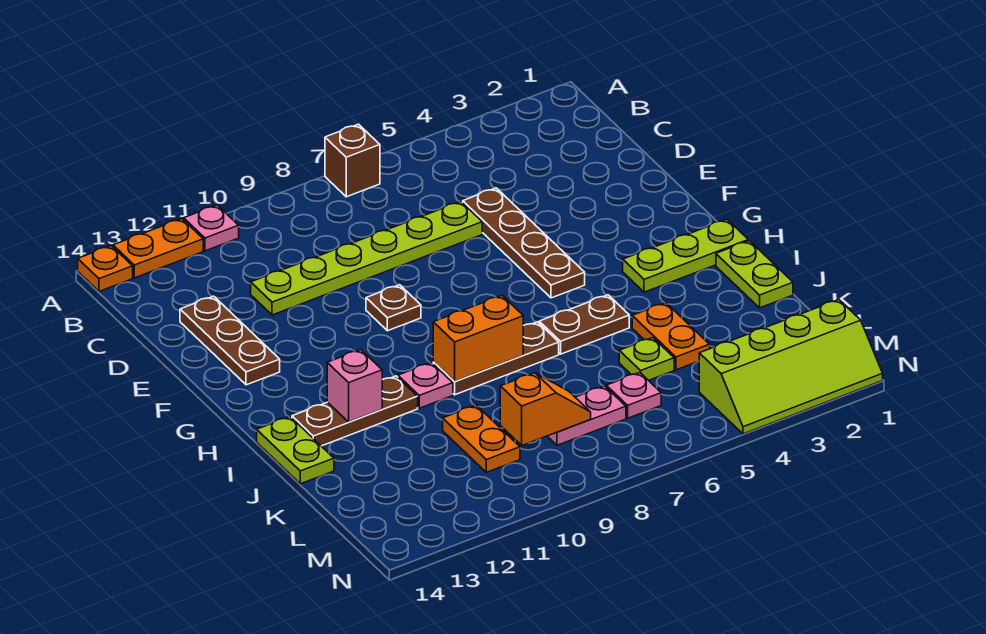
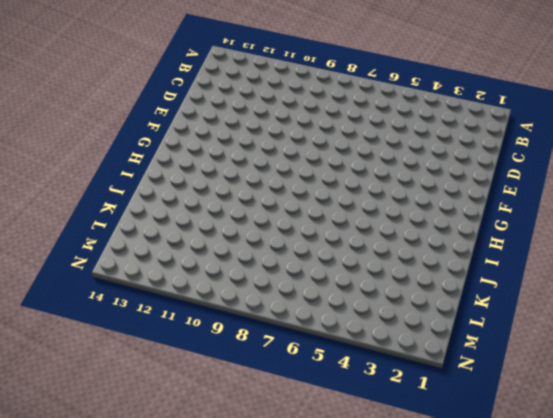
none -> brown 1x1 brick [325,124,380,197]
none -> pink 1x1 plate [184,205,239,251]
none -> orange 1x2 plate [113,219,203,278]

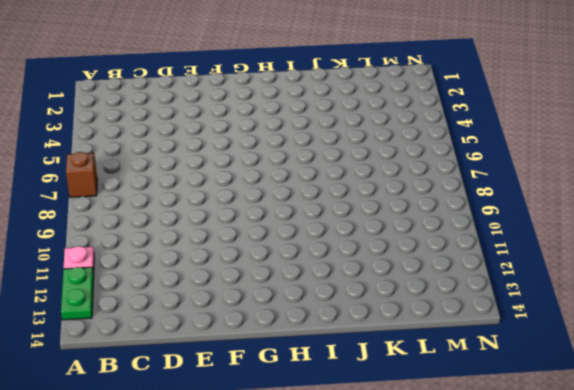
green 1x2 plate [61,267,94,320] -> orange 1x2 plate [113,219,203,278]
none -> orange 1x1 plate [78,246,133,291]
none -> brown 1x4 plate [463,188,585,298]
none -> lime 1x6 plate [251,202,482,315]

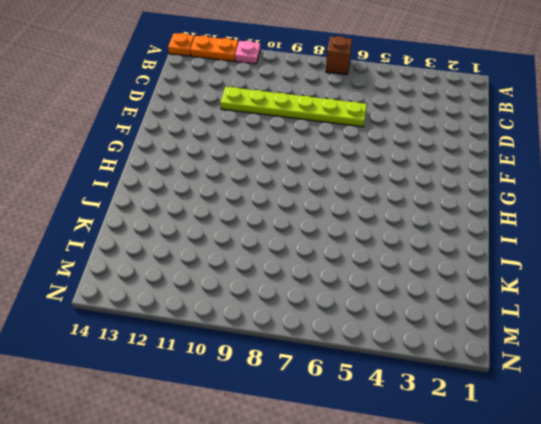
none -> brown 1x4 plate [463,188,585,298]
none -> brown 1x3 plate [180,296,280,385]
none -> brown 1x1 plate [366,285,421,331]

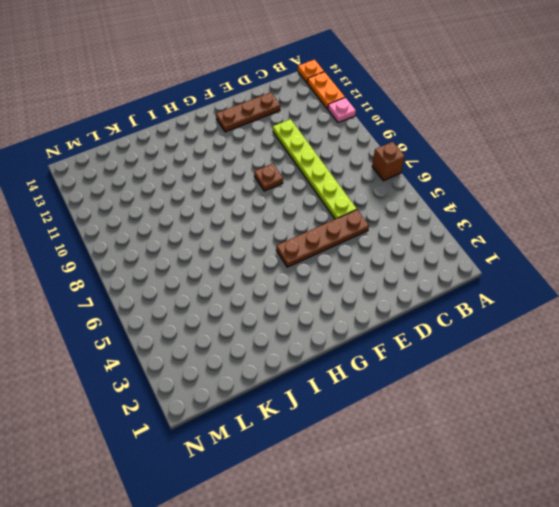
none -> lime 1x3 plate [623,219,748,292]
none -> lime 1x2 plate [716,241,793,308]
none -> brown 1x2 plate [539,295,629,354]

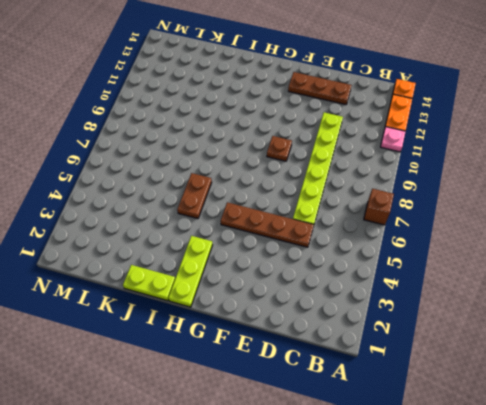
none -> brown 1x3 plate [433,322,559,395]
none -> pink 1x1 plate [398,363,453,408]
none -> brown 1x3 plate [292,376,418,446]

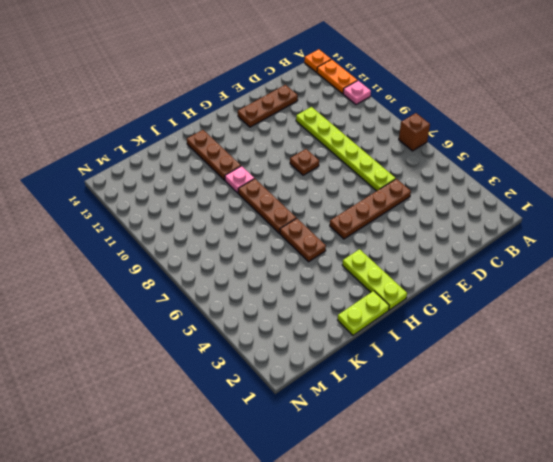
none -> lime 1x2 plate [257,417,334,484]
none -> orange 1x2 plate [632,303,710,370]
none -> lime 1x1 plate [619,338,674,380]

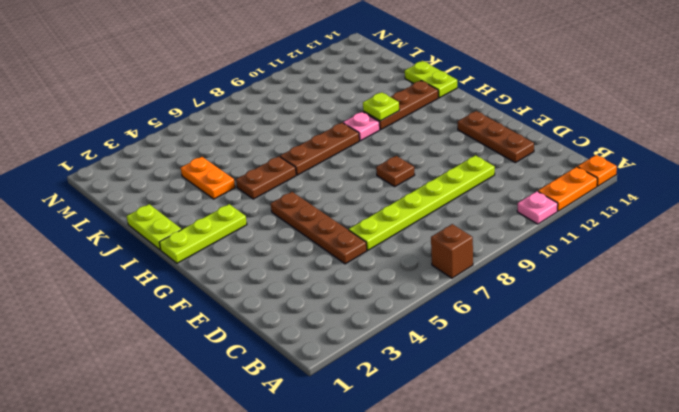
lime 1x1 plate [363,92,399,121] -> lime 1x1 plate moved to [619,338,674,380]
none -> orange 1x2 plate [443,405,520,472]
none -> pink 1x1 plate [606,373,661,418]
none -> pink 1x2 plate [548,386,626,445]

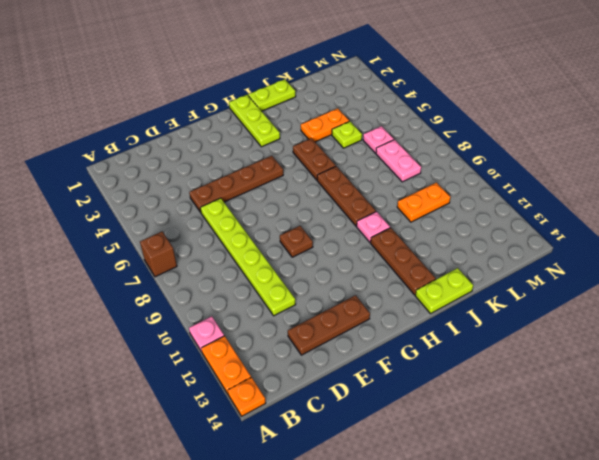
none -> lime 2x4 slope [699,300,883,434]
none -> orange 1x2 brick [433,296,523,382]
none -> pink 1x1 brick [327,350,382,422]

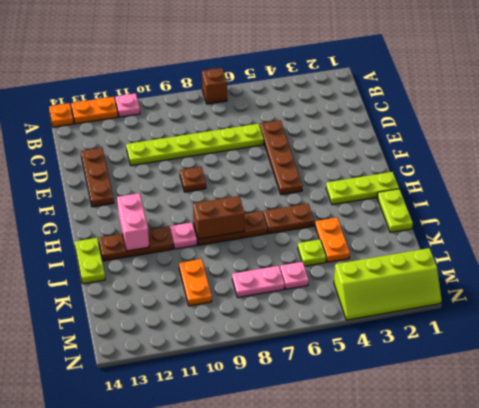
pink 1x2 brick [117,193,149,251] -> pink 1x1 brick [327,350,382,422]
brown 1x2 brick [193,196,245,239] -> orange 1x2 brick [433,296,523,382]
none -> orange 1x2 slope [500,373,591,445]

